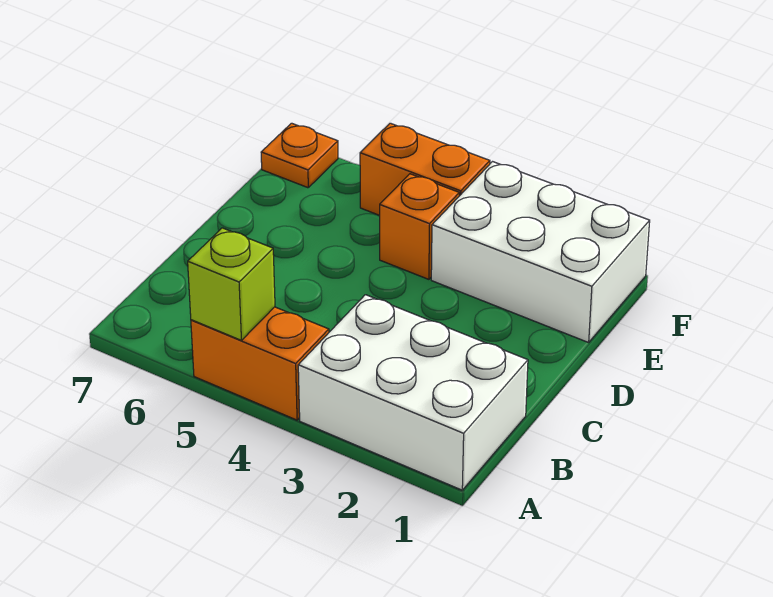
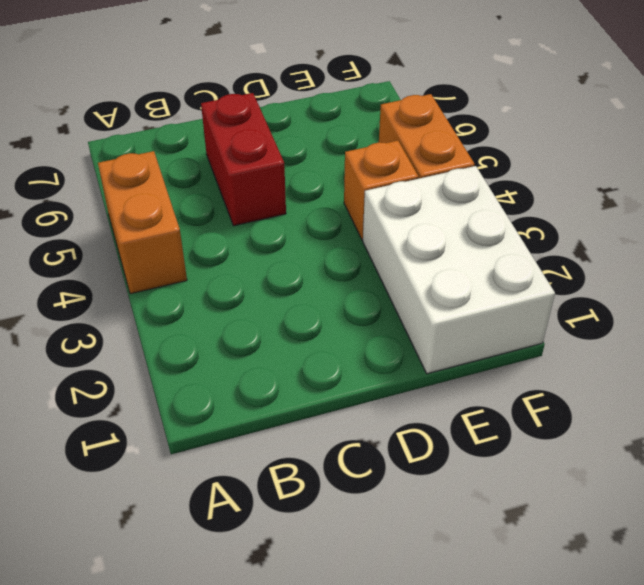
red 1x2 brick [201,93,286,226] -> none
none -> white 2x3 brick [298,295,528,490]
none -> orange 1x1 plate [261,123,338,188]

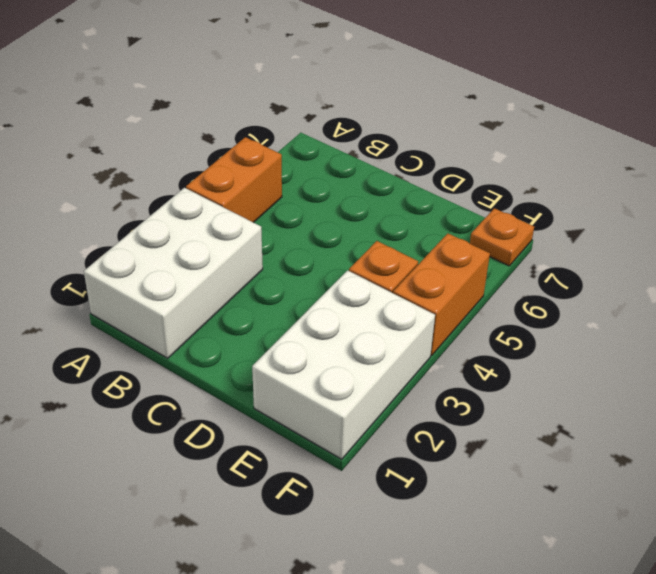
none -> lime 1x1 brick [188,228,275,340]

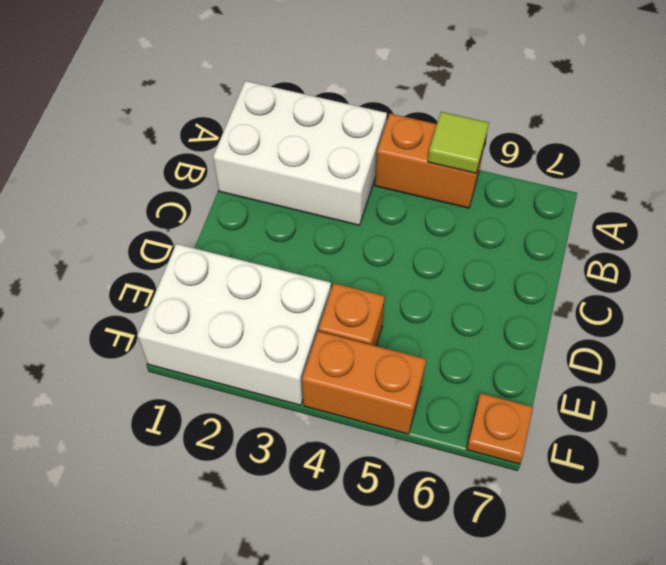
lime 1x1 tile [428,112,489,173] -> lime 1x1 brick [188,228,275,340]

